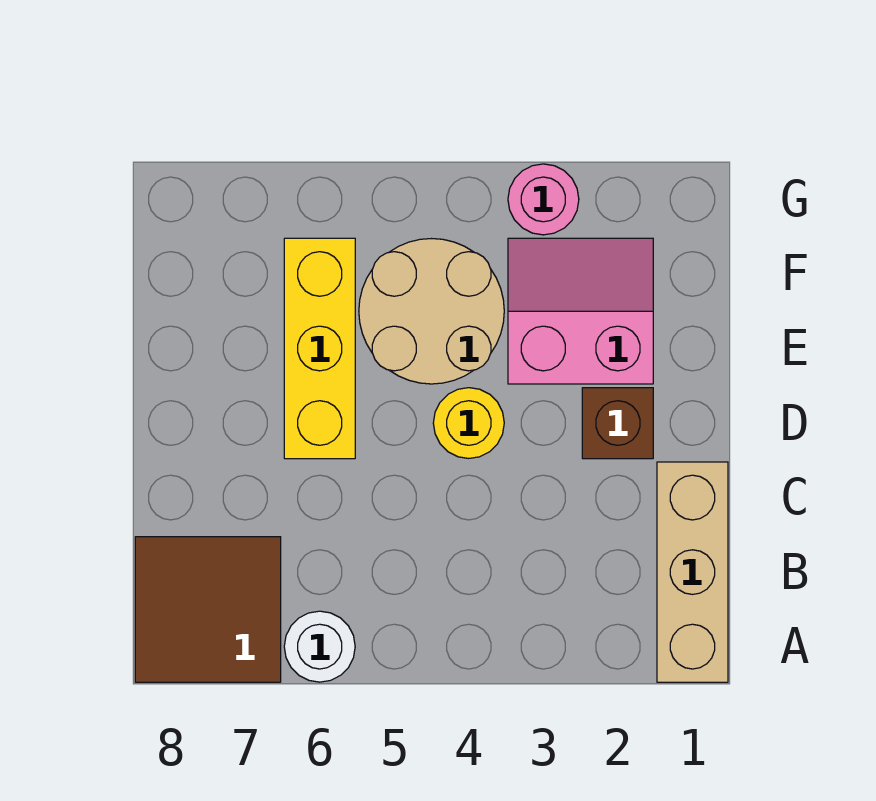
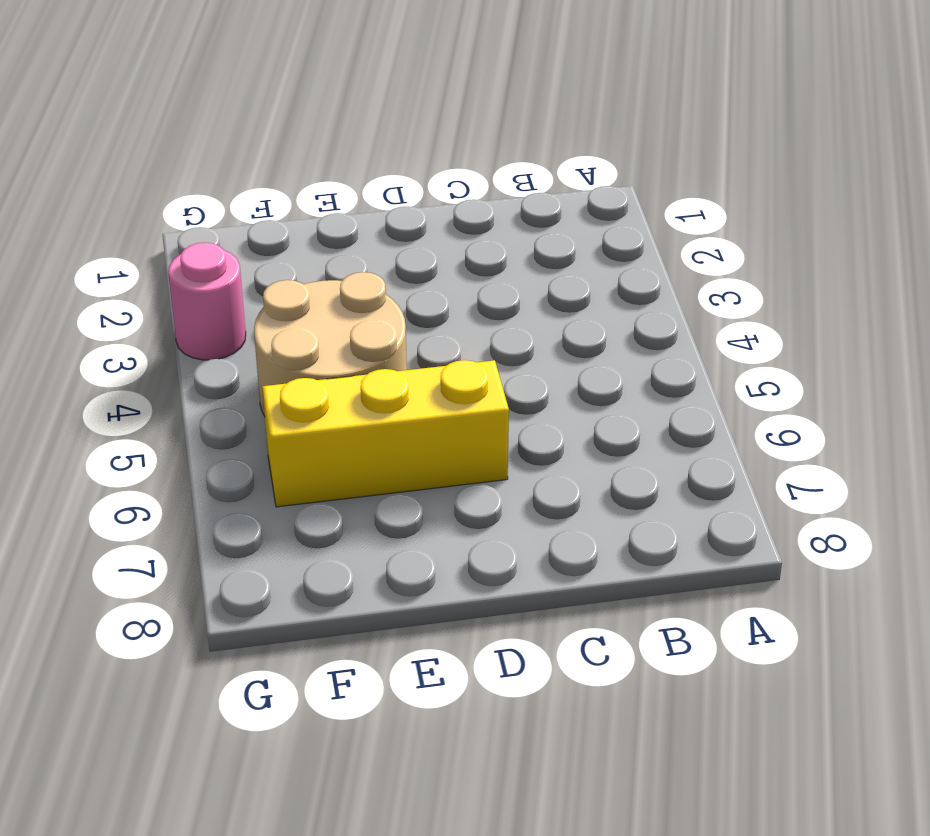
none -> tan 1x3 brick [657,462,728,682]
none -> white 1x1 round brick [284,611,355,682]

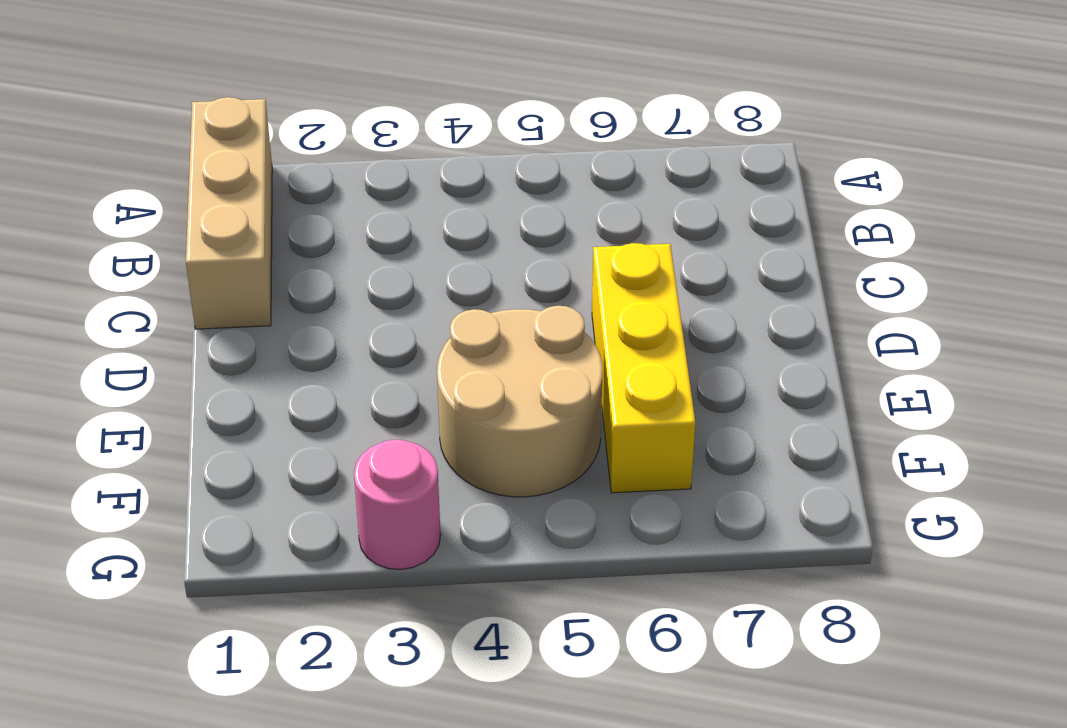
none -> white 1x1 round brick [284,611,355,682]
none -> brown 2x2 tile [135,537,281,682]

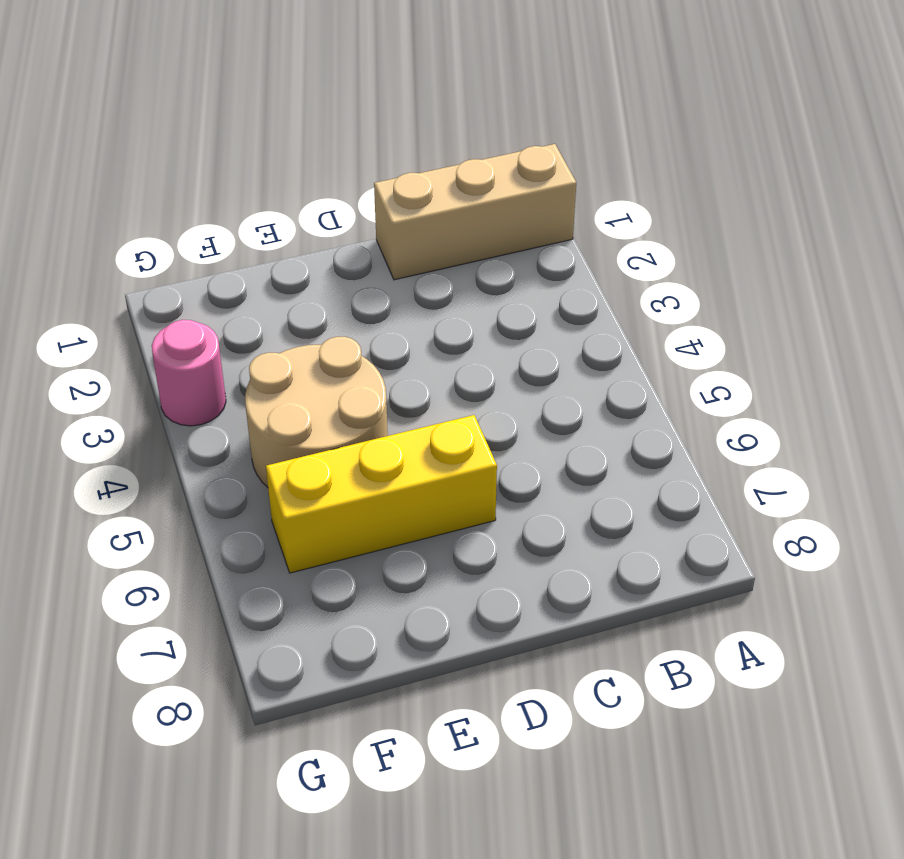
none -> white 1x1 round brick [284,611,355,682]
none -> brown 2x2 tile [135,537,281,682]

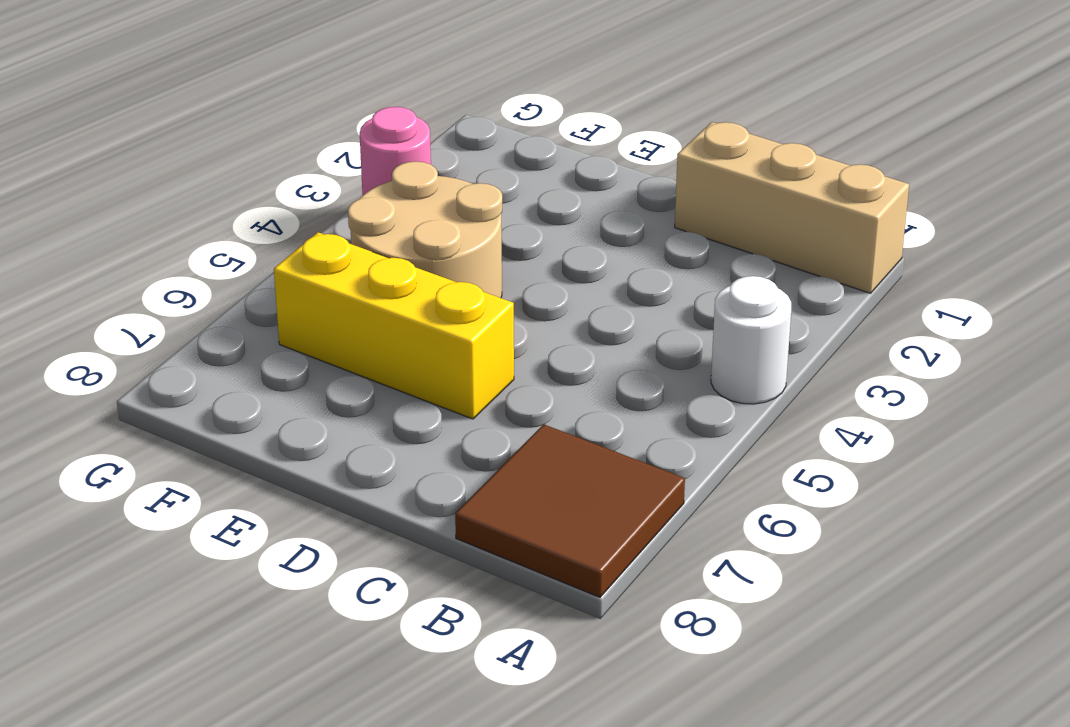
white 1x1 round brick [711,276,791,404] -> white 1x1 round brick moved to [284,611,355,682]
none -> brown 1x1 brick [582,388,653,459]
none -> yellow 1x1 round brick [433,388,504,458]

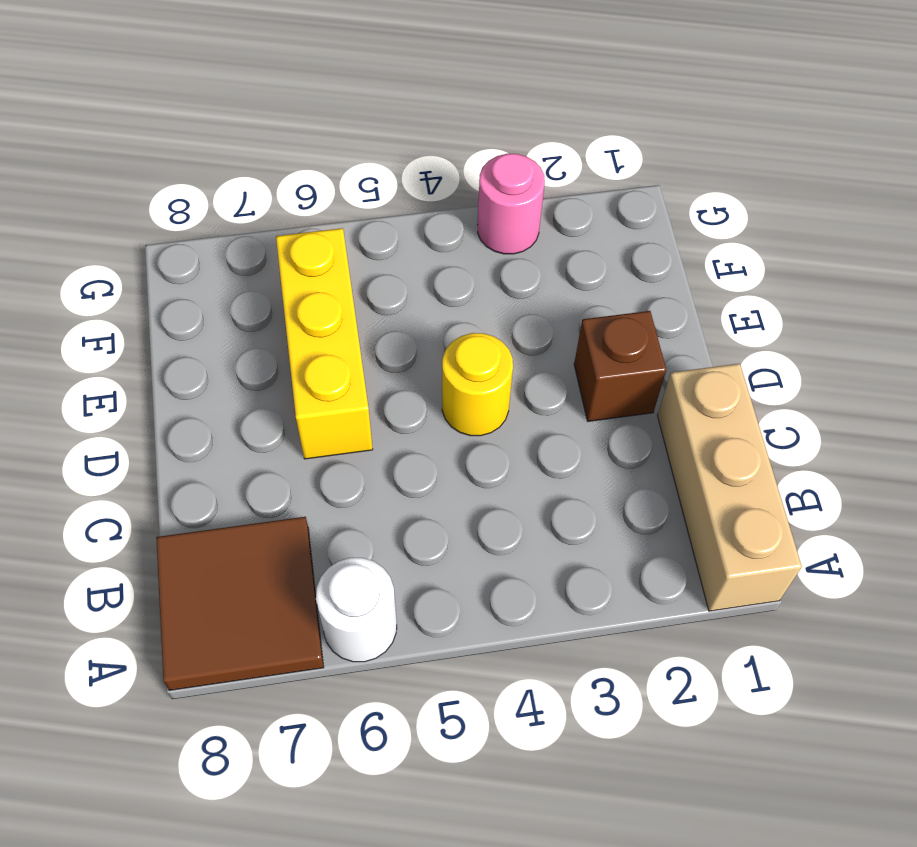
none -> pink 2x2 slope [508,238,653,384]
none -> tan 2x2 round brick [359,239,504,384]

